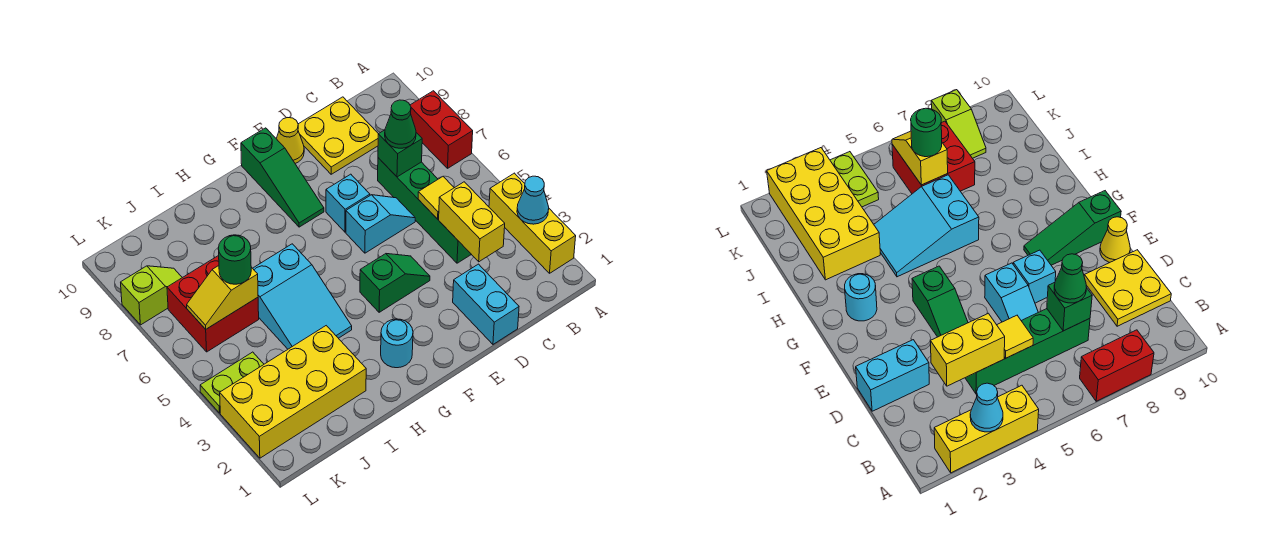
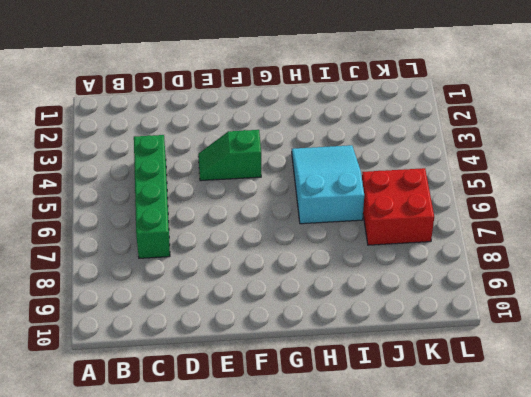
none -> yellow 1x3 brick [489,173,576,273]
none -> red 1x2 brick [410,91,473,168]
none -> yellow 2x2 plate [298,97,378,174]

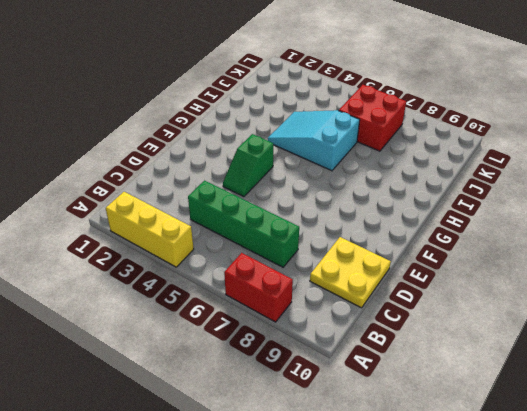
none -> cyan 1x2 brick [453,264,519,344]
none -> cyan 1x2 slope [346,195,415,253]
none -> cyan 1x1 brick [326,174,370,232]

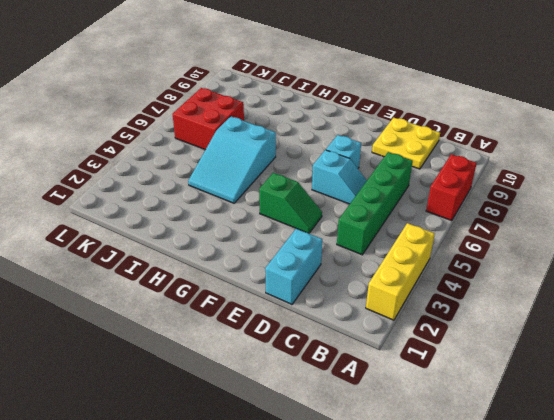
none -> yellow 1x1 cone [276,118,304,163]
none -> green 1x3 slope [241,128,324,227]
none -> cyan 1x1 round brick [381,319,413,368]

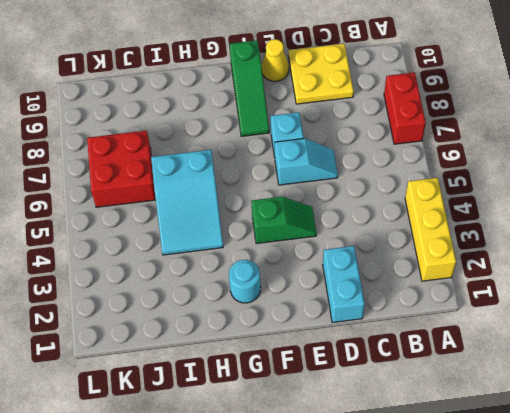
none -> green 1x4 brick [378,158,471,263]
none -> yellow 2x4 brick [220,326,366,458]
none -> lime 1x2 plate [200,352,264,413]

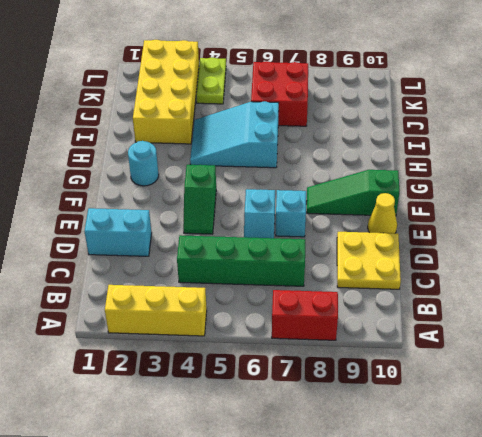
none -> lime 1x2 slope [121,266,182,325]
none -> cyan 1x1 cone [517,176,549,224]
none -> yellow 1x2 brick [439,182,505,262]

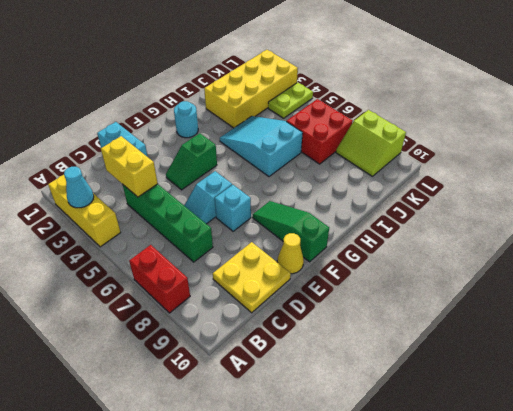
lime 2x2 slope [336,110,406,176] -> lime 1x2 slope [121,266,182,325]
none -> yellow 1x1 tile [418,177,454,219]
none -> green 1x1 brick [378,130,422,177]
none -> yellow 1x2 slope [187,266,258,329]

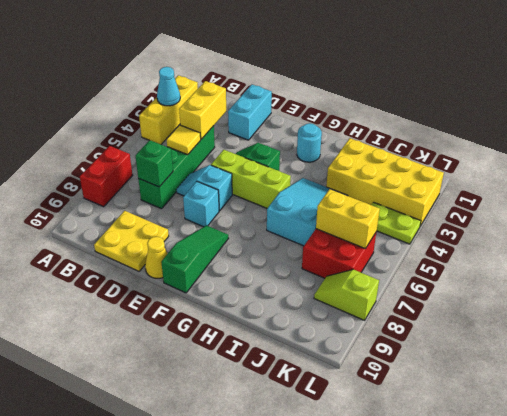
lime 1x3 brick [211,150,291,208] -> none
yellow 1x2 brick [316,189,380,249] -> yellow 1x2 slope [187,266,258,329]
none -> green 1x1 cone [385,100,416,148]
none -> green 1x1 round brick [218,235,251,284]

